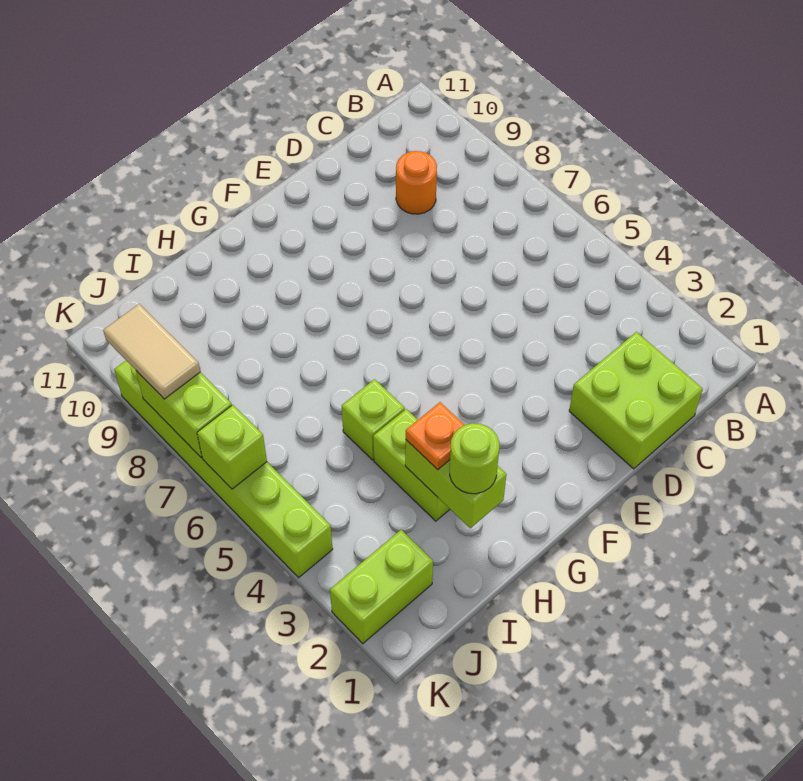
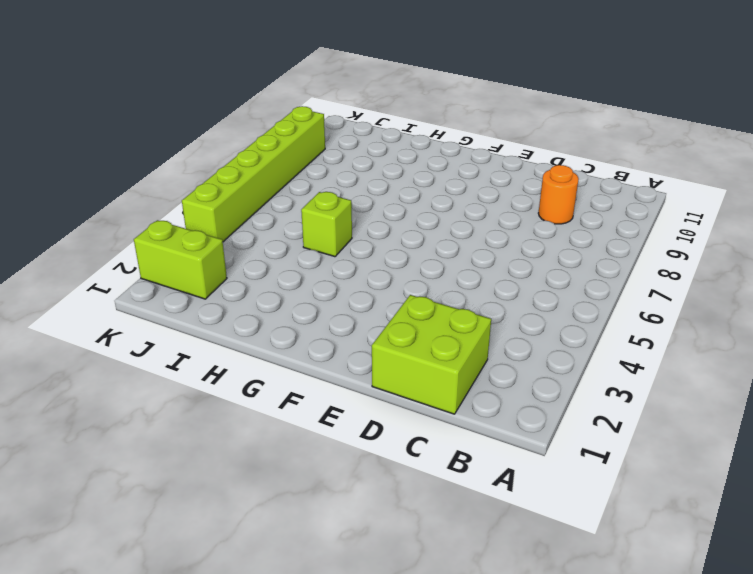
none -> lime 1x2 brick [373,409,450,521]
none -> lime 1x2 brick [405,440,506,528]
none -> lime 1x1 brick [197,405,267,489]

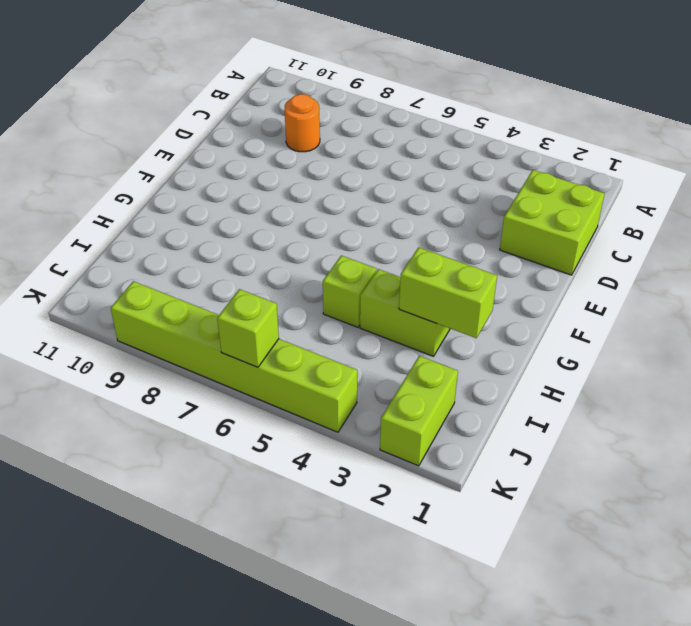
none -> lime 1x2 brick [136,371,232,458]
none -> lime 1x1 round brick [449,423,499,494]
none -> orange 1x1 plate [406,402,464,470]

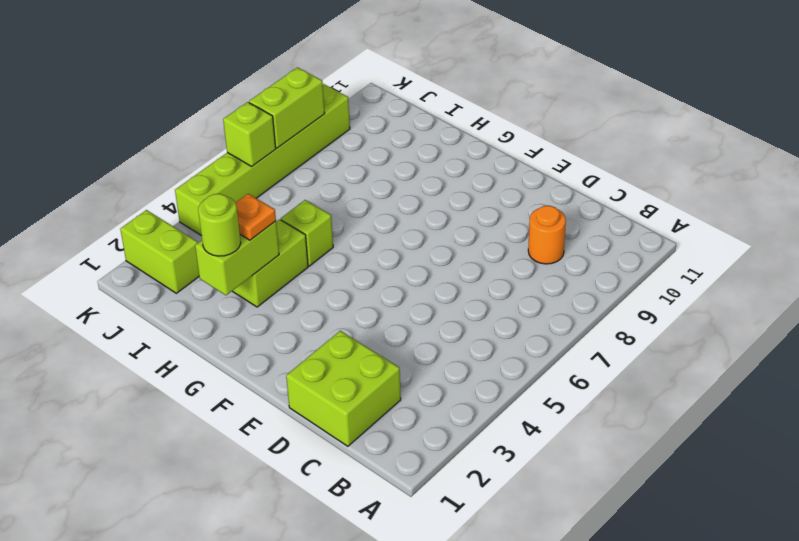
none -> tan 1x2 tile [103,304,200,399]

